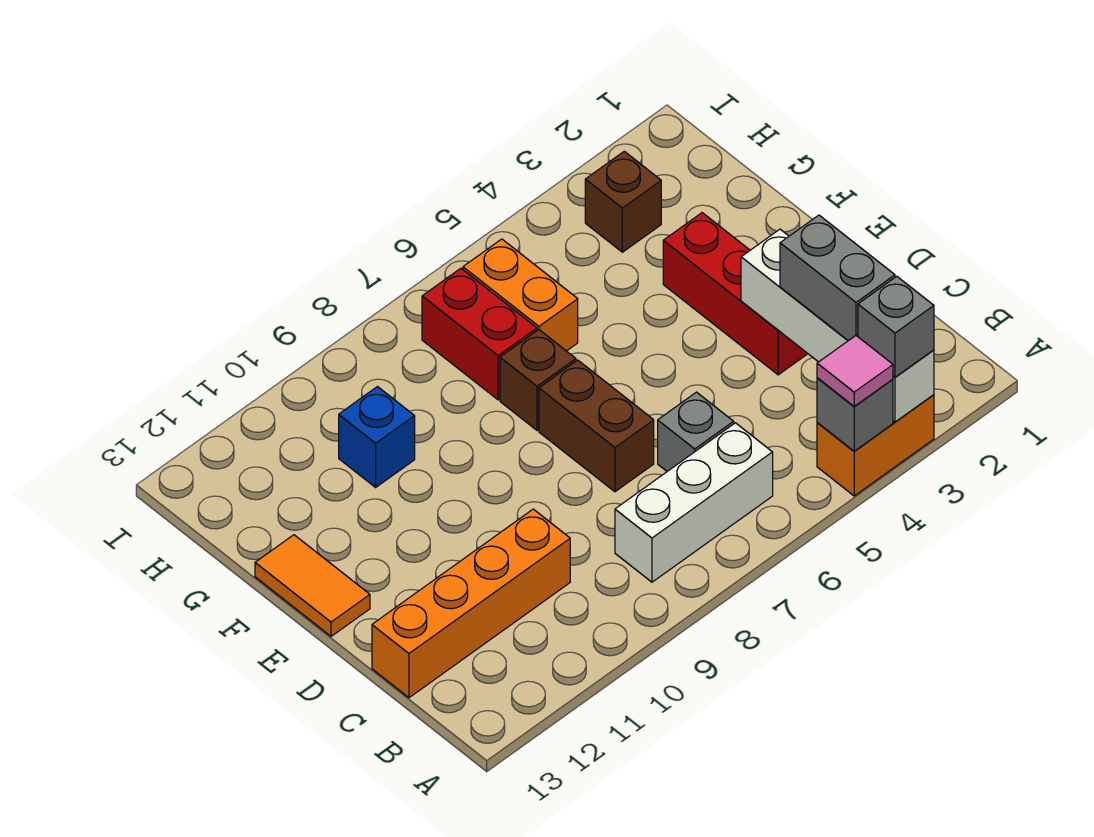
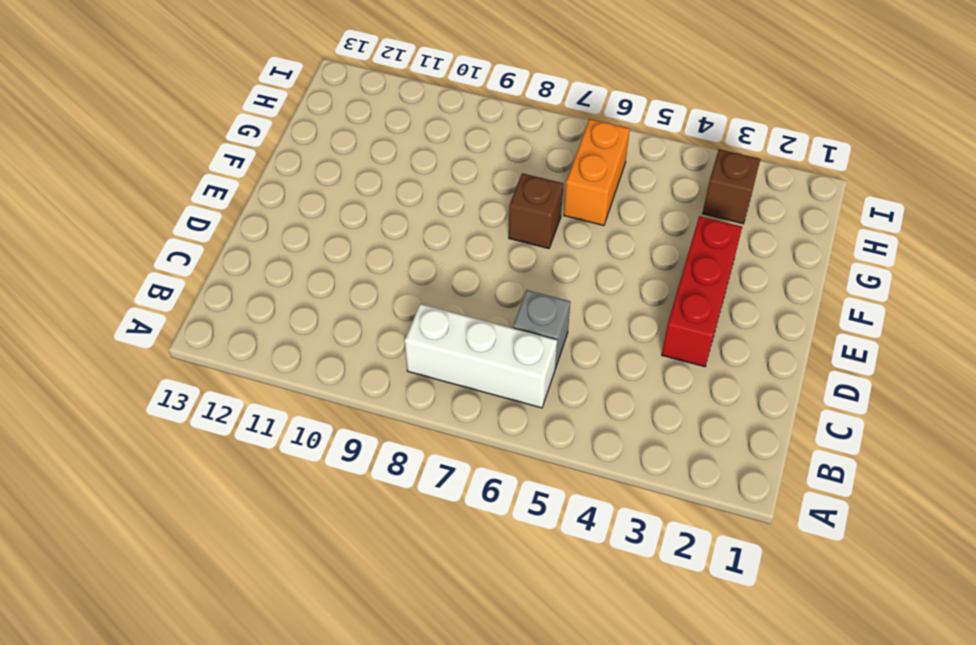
none -> orange 1x2 brick [817,395,934,496]
none -> orange 1x4 brick [372,509,570,698]
none -> brown 1x2 brick [539,360,654,492]

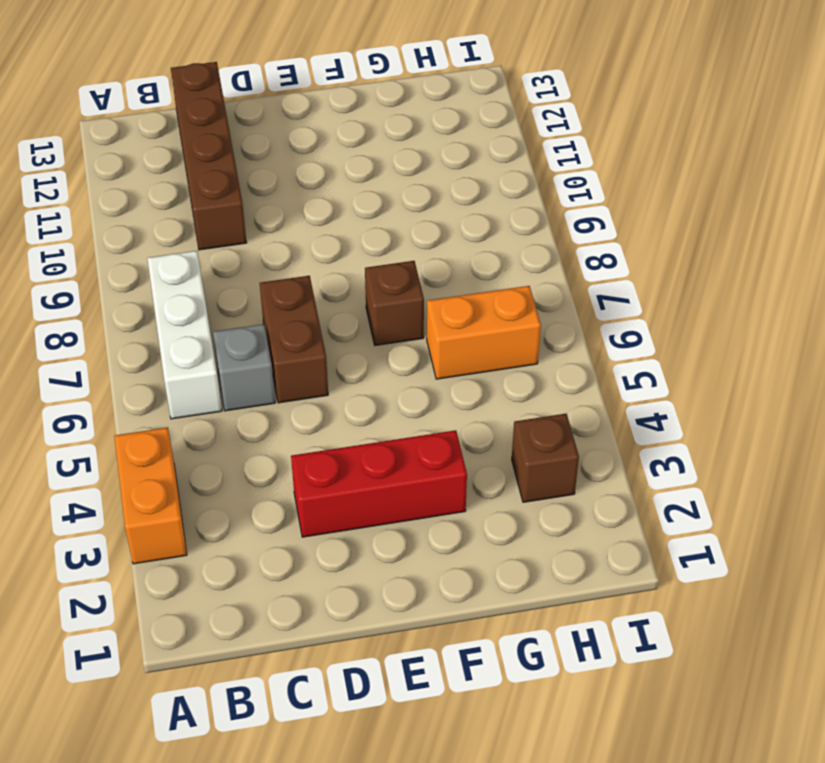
brown 1x4 brick [171,62,247,250] -> orange 1x4 brick [372,509,570,698]
brown 1x2 brick [260,276,328,403] -> brown 1x2 brick turned to [539,360,654,492]
none -> orange 1x2 tile [255,535,370,636]
none -> red 1x2 brick [422,268,537,400]
none -> blue 1x1 brick [339,387,415,487]

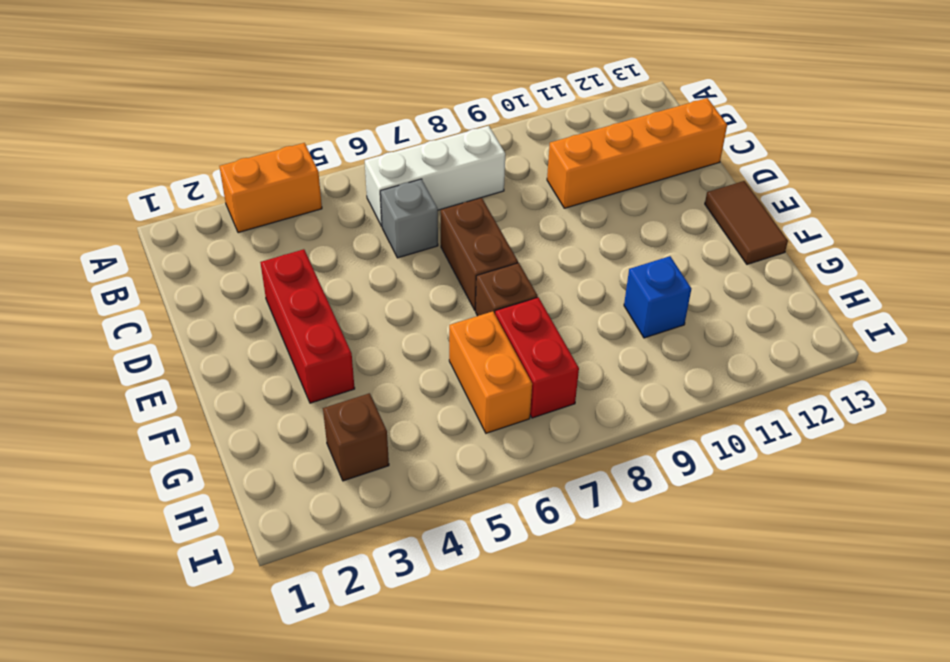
brown 1x2 tile [705,181,788,264] -> orange 1x2 tile [255,535,370,636]
none -> white 1x4 brick [741,229,934,422]
none -> grey 1x1 brick [817,378,893,451]
none -> grey 1x1 brick [858,276,934,377]

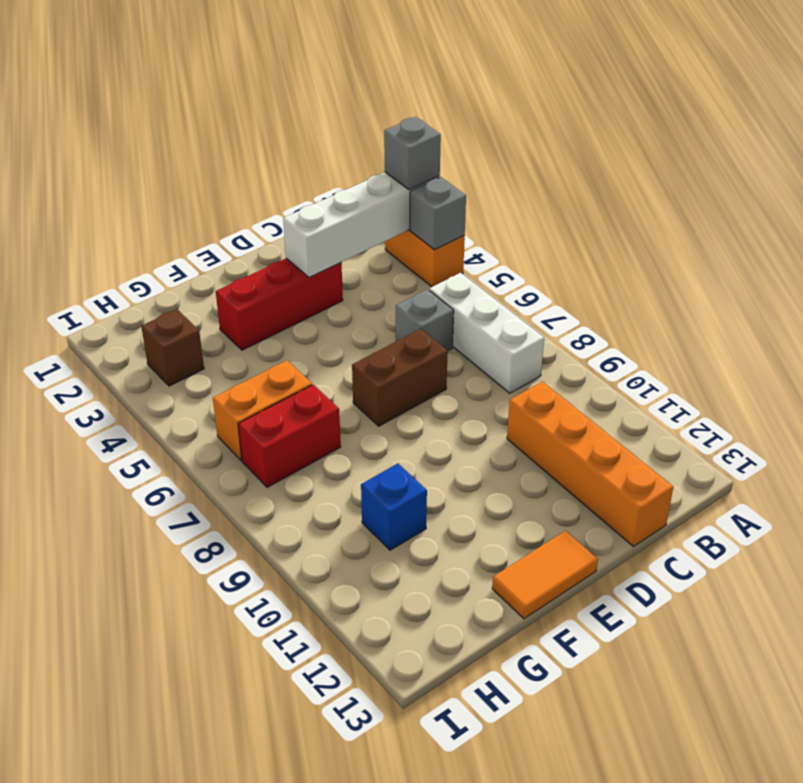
none -> brown 1x1 brick [500,330,576,430]
none -> pink 1x1 tile [817,336,893,407]
none -> grey 1x2 brick [780,215,895,341]

